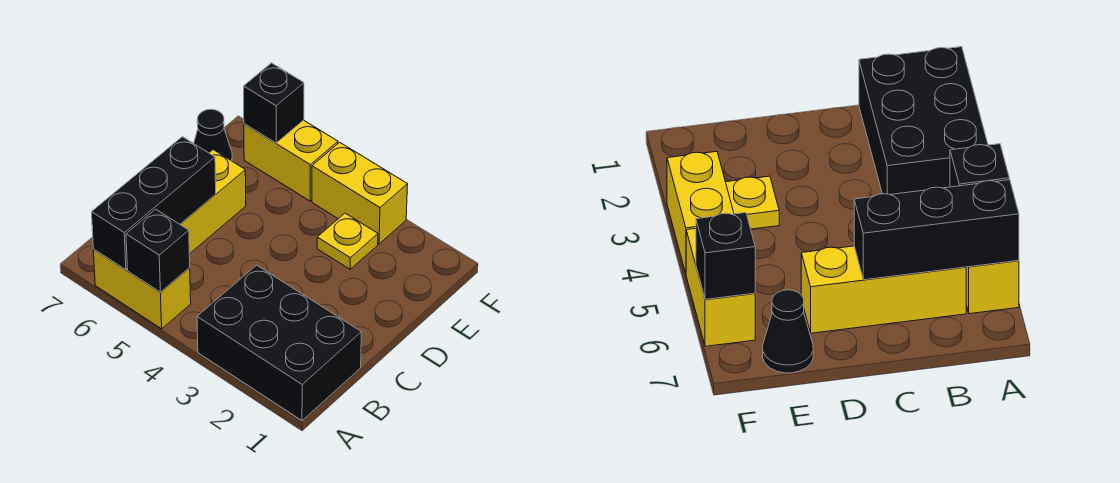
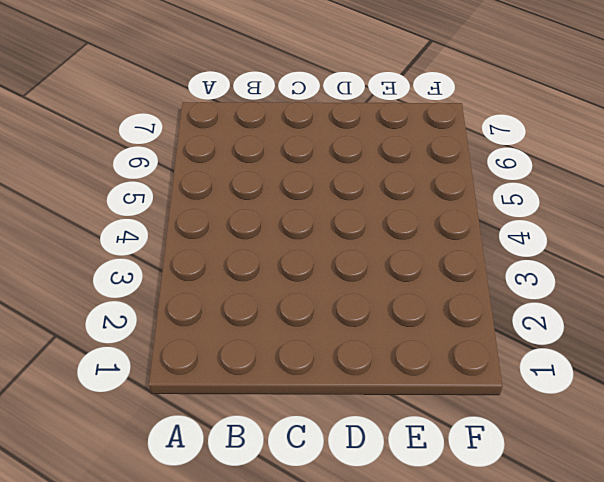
none -> black 2x3 brick [197,265,361,420]
none -> yellow 1x2 brick [93,249,191,329]

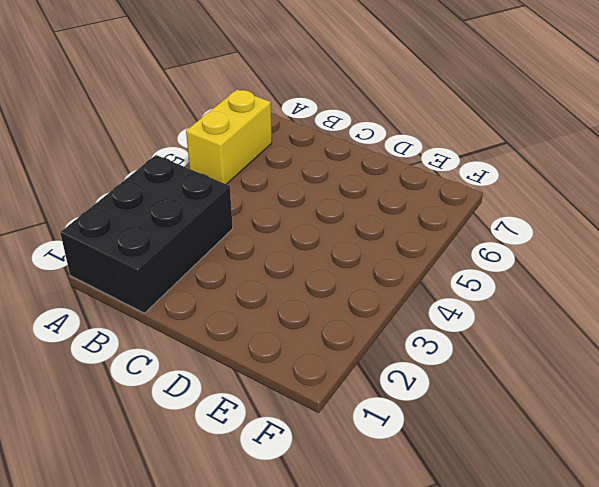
none -> yellow 1x3 brick [180,150,246,254]
none -> yellow 1x1 plate [317,213,378,269]

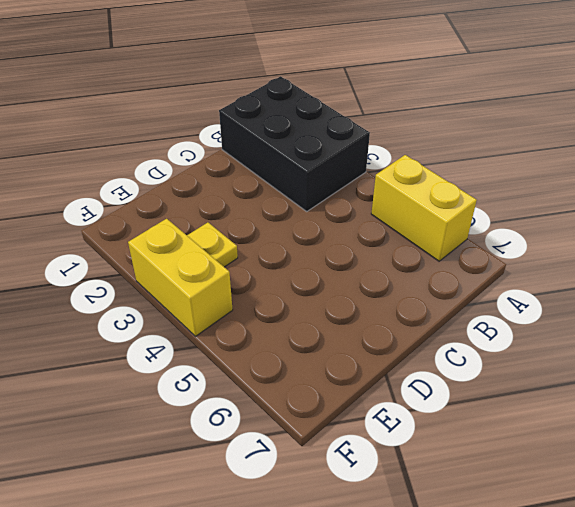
none -> yellow 1x3 brick [180,150,246,254]
none -> black 1x1 cone [194,109,232,161]

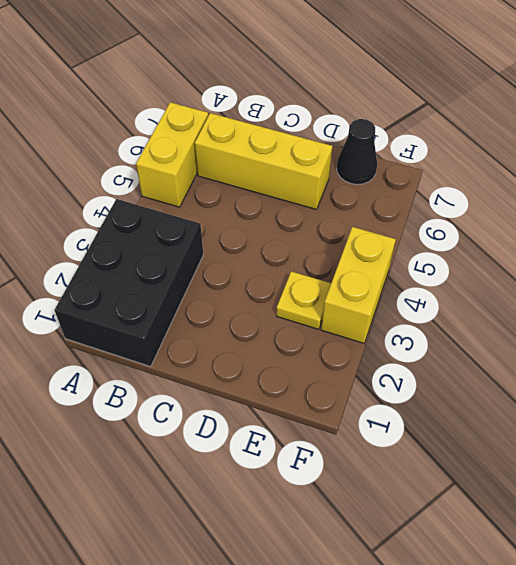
none -> yellow 1x2 brick [244,120,338,201]
none -> black 1x1 brick [126,209,190,292]

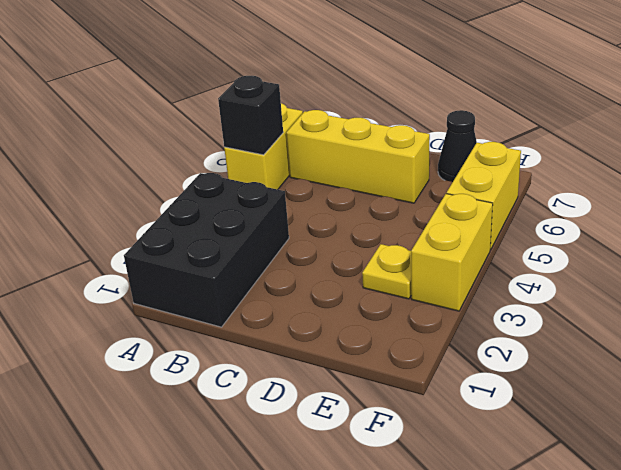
none -> black 1x3 brick [92,137,216,270]
none -> black 1x1 brick [244,63,304,143]

